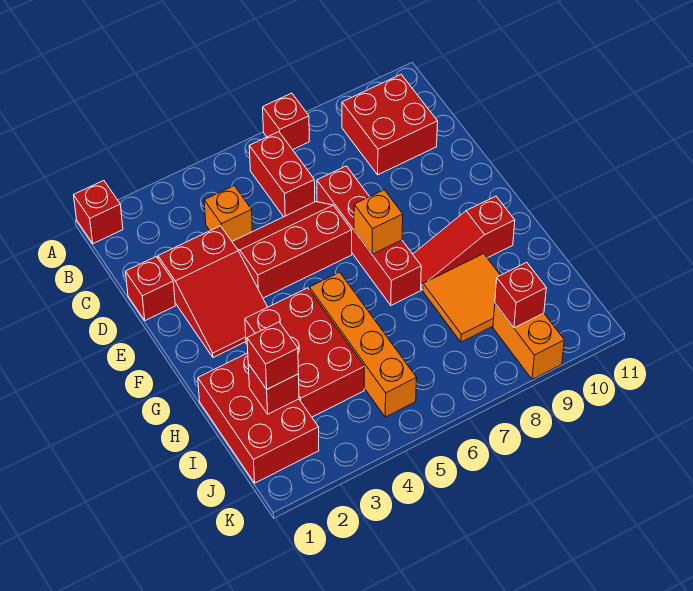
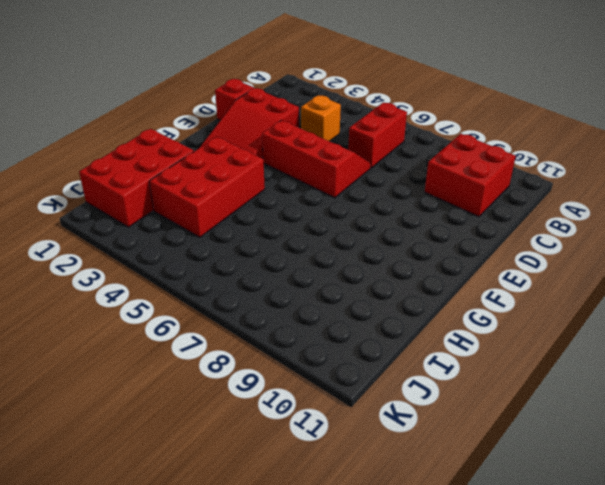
none -> red 1x1 brick [74,181,123,244]
none -> red 1x1 brick [263,93,309,150]
none -> red 1x4 brick [317,166,421,305]

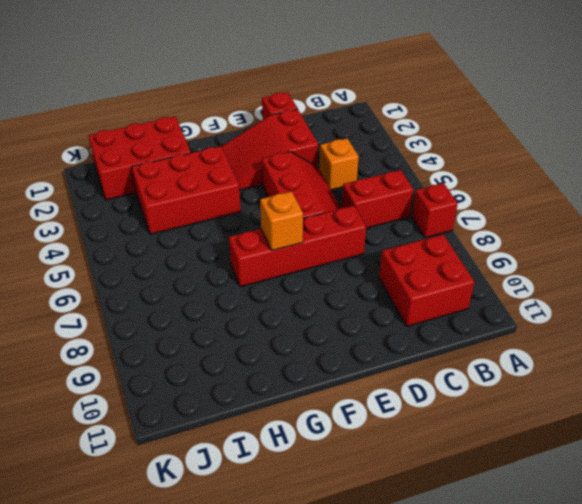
none -> red 1x1 brick [74,181,123,244]
none -> orange 1x4 brick [309,272,417,417]
none -> red 1x3 slope [413,196,515,290]

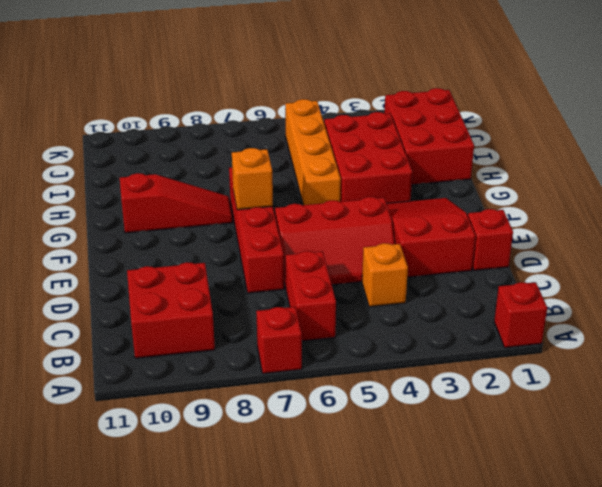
none -> orange 2x2 tile [423,254,500,342]
none -> orange 1x2 brick [493,304,564,379]
none -> red 1x1 brick [248,364,299,414]

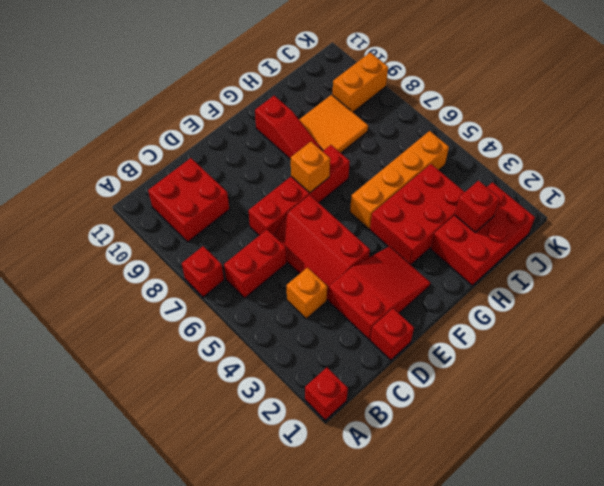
none -> red 1x1 brick [495,262,546,328]
none -> red 1x1 brick [247,322,298,389]

